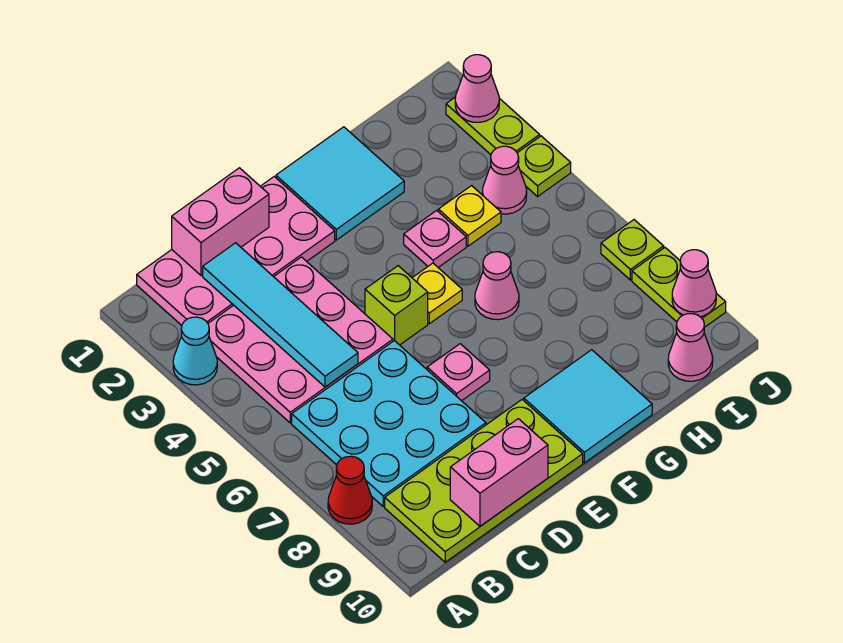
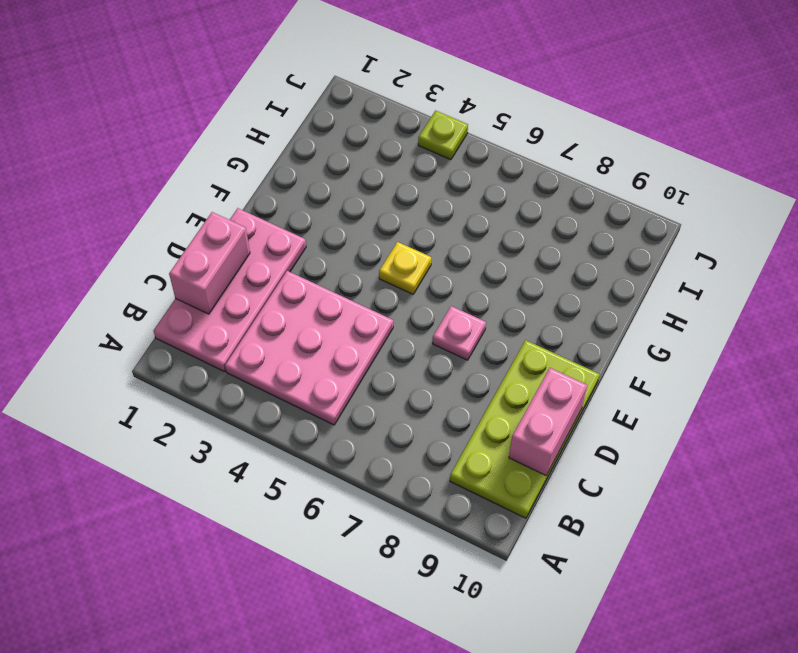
none -> cyan 1x1 cone [173,317,217,385]
none -> red 1x1 cone [328,456,372,524]
none -> cyan 3x3 plate [292,341,486,506]

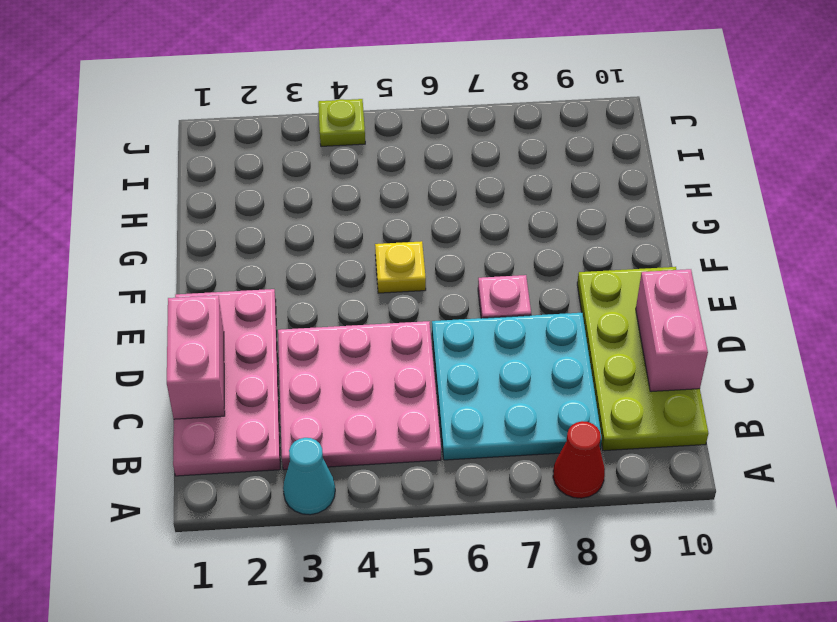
none -> lime 1x1 brick [365,266,428,345]
none -> cyan 2x2 tile [276,127,404,240]
none -> cyan 2x2 tile [524,350,652,463]

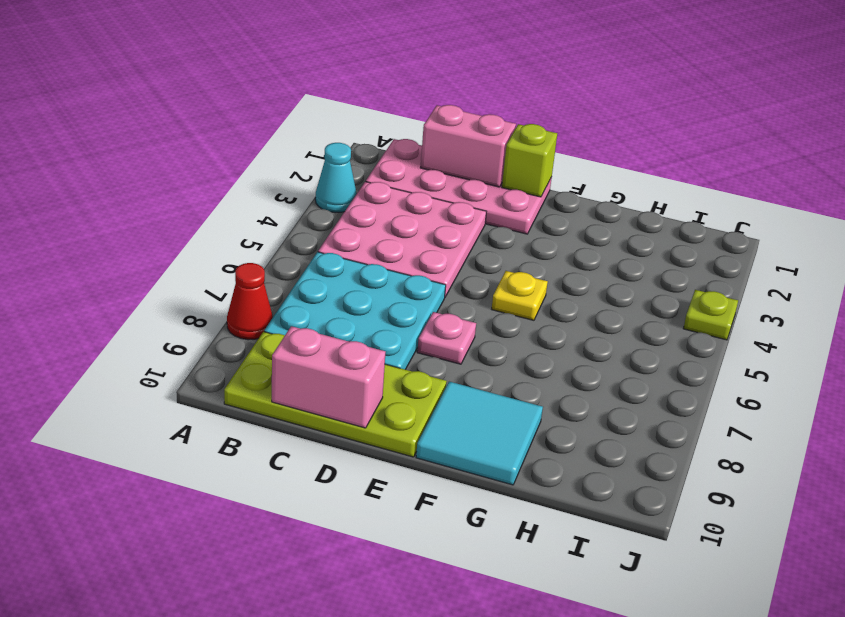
lime 1x1 brick [502,124,557,197] -> lime 1x1 brick moved to [365,266,428,345]
none -> cyan 2x2 tile [276,127,404,240]
none -> pink 1x1 plate [404,210,466,267]
none -> pink 1x1 cone [475,252,519,320]

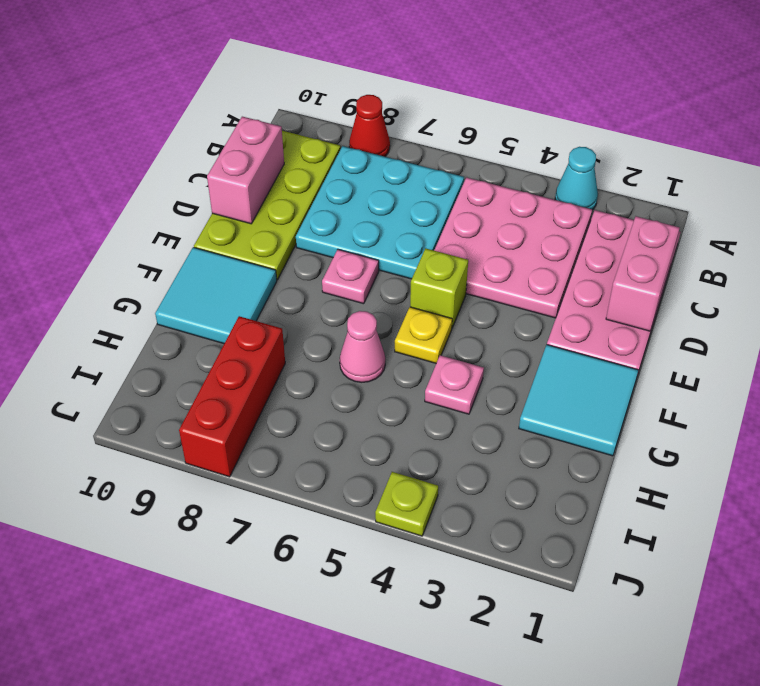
red 1x3 brick [179,316,285,477] -> lime 1x2 plate [632,248,726,327]
none -> yellow 1x1 plate [438,186,501,246]
none -> pink 1x1 cone [482,146,527,214]
none -> pink 1x1 cone [668,314,713,381]

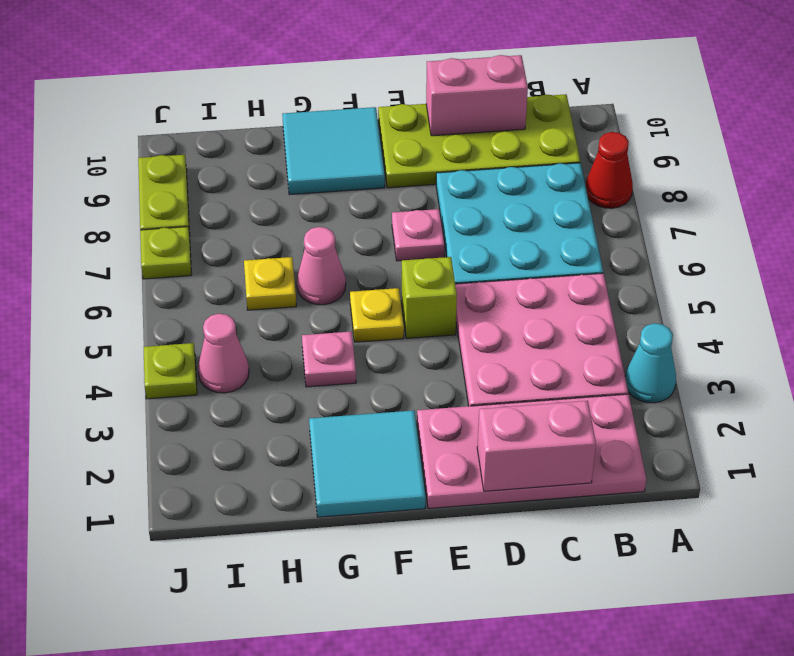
yellow 1x1 plate [244,257,296,310] -> yellow 1x1 plate moved to [438,186,501,246]
none -> pink 1x1 cone [668,314,713,381]
none -> lime 1x2 plate [446,97,540,154]
none -> cyan 1x4 tile [203,243,358,387]

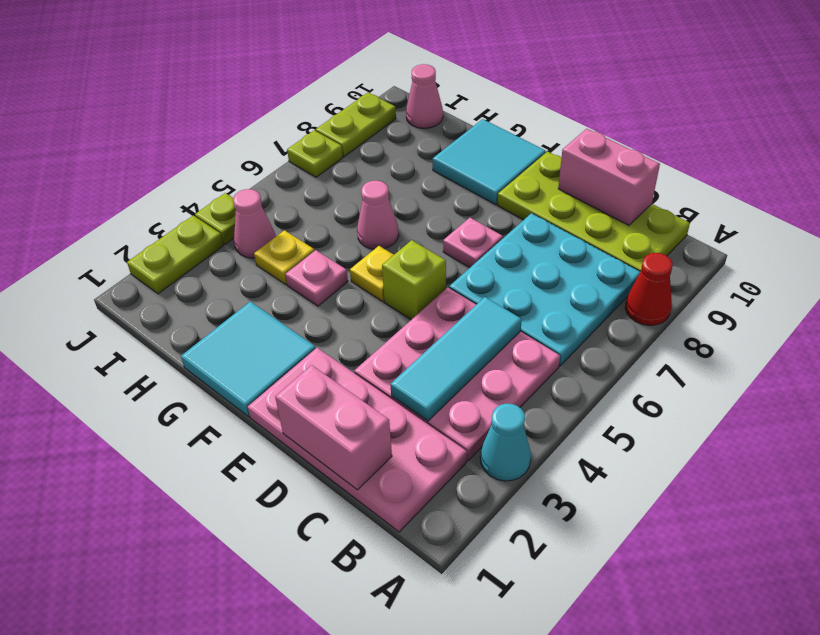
cyan 1x3 tile [390,297,522,421] -> cyan 1x4 tile [203,243,358,387]
none -> pink 1x1 cone [455,55,499,122]
none -> pink 1x1 cone [672,250,716,317]

